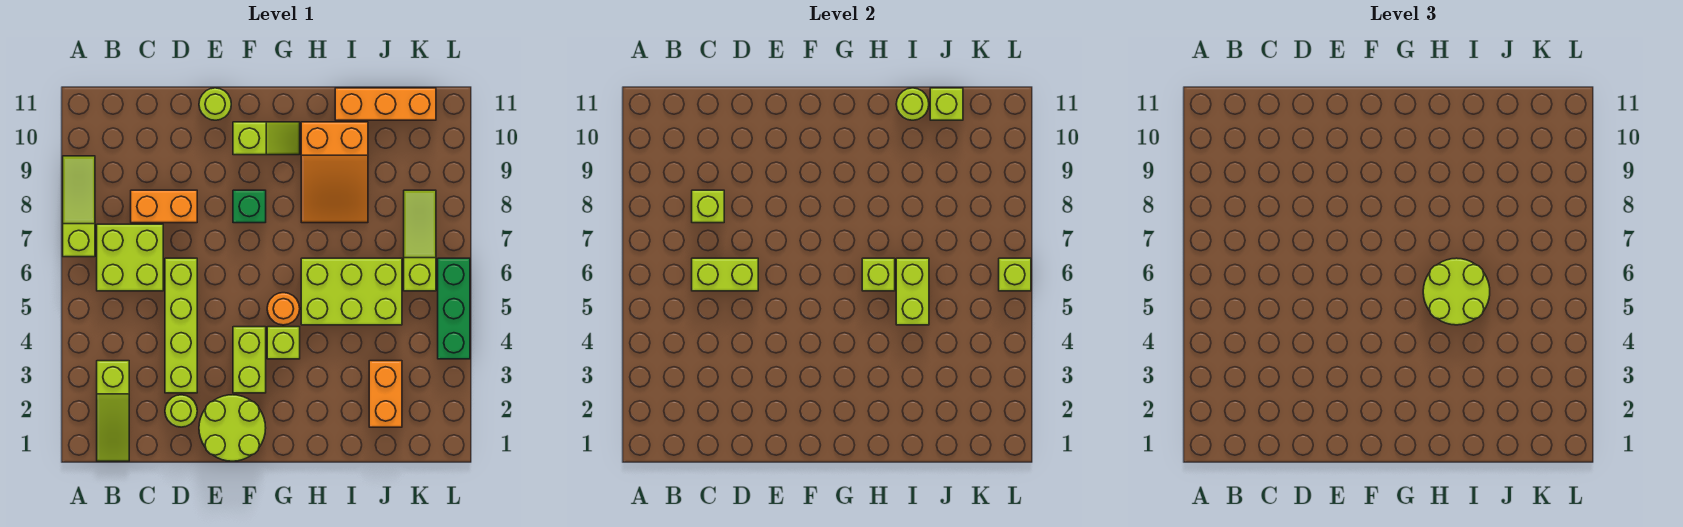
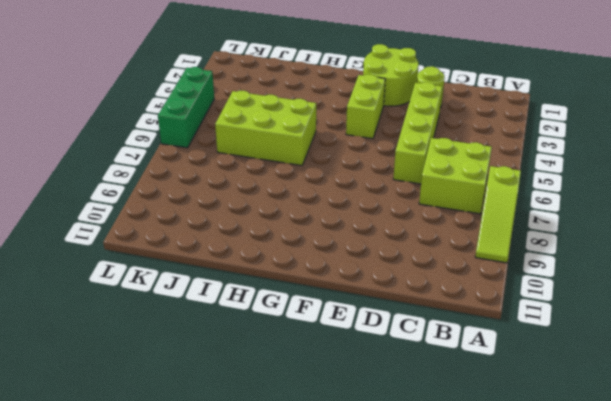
none -> lime 1x3 slope [97,361,129,461]
none -> orange 1x2 brick [131,190,197,223]
none -> lime 1x1 round brick [199,88,231,120]

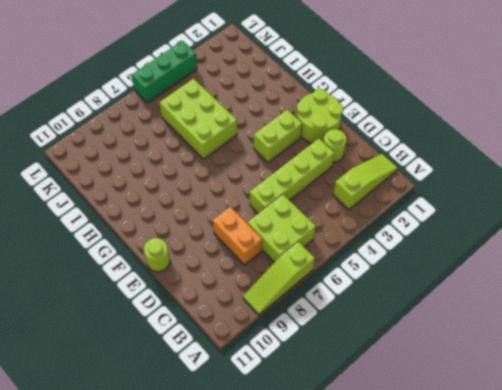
none -> green 1x1 brick [233,190,266,223]
none -> lime 1x2 slope [233,122,300,155]
none -> lime 1x1 brick [267,327,300,359]

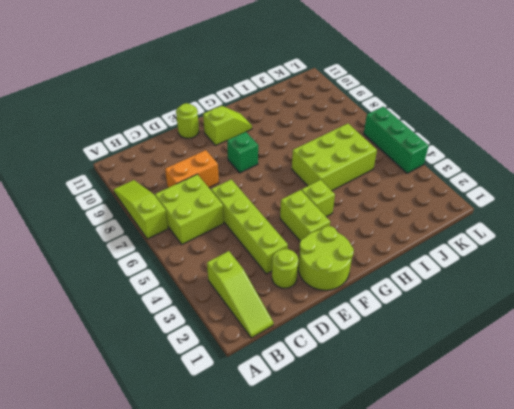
none -> orange 1x1 round brick [267,293,300,325]
none -> orange 2x3 slope [301,122,368,223]
none -> orange 1x3 brick [335,88,436,120]

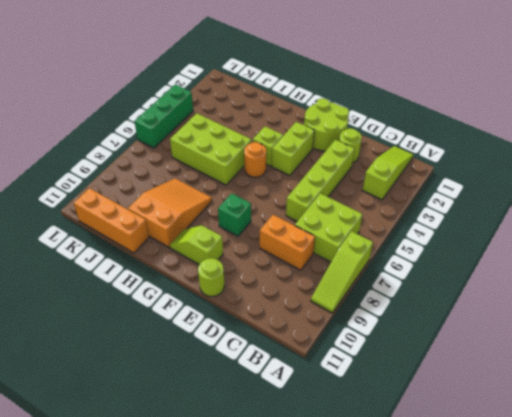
none -> orange 1x2 brick [369,361,402,427]
none -> lime 1x3 slope [404,190,436,291]
none -> lime 1x2 brick [692,258,758,291]

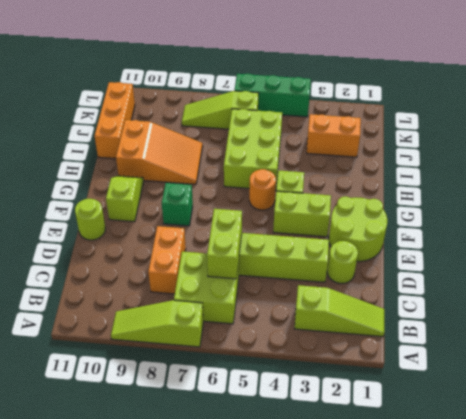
none -> lime 1x1 brick [692,190,724,223]
none -> lime 1x1 brick [862,258,895,291]
none -> lime 1x2 brick [896,258,929,325]

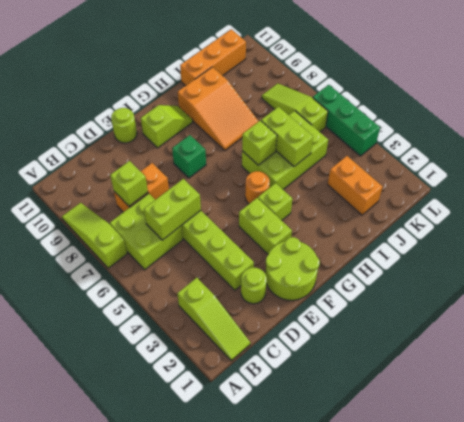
none -> lime 1x1 round brick [896,88,929,120]
none -> lime 1x1 brick [930,88,963,120]
none -> lime 1x1 brick [999,258,1031,291]

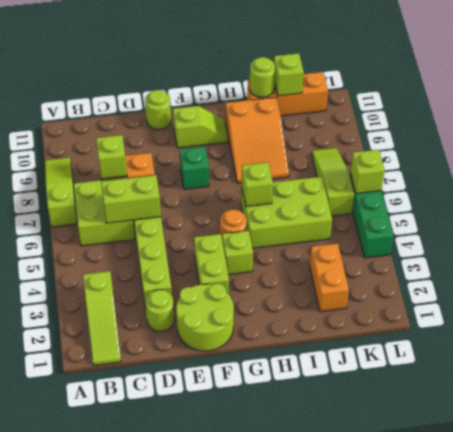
none -> lime 1x2 brick [896,258,929,325]
none -> lime 2x2 round brick [1423,258,1490,325]

